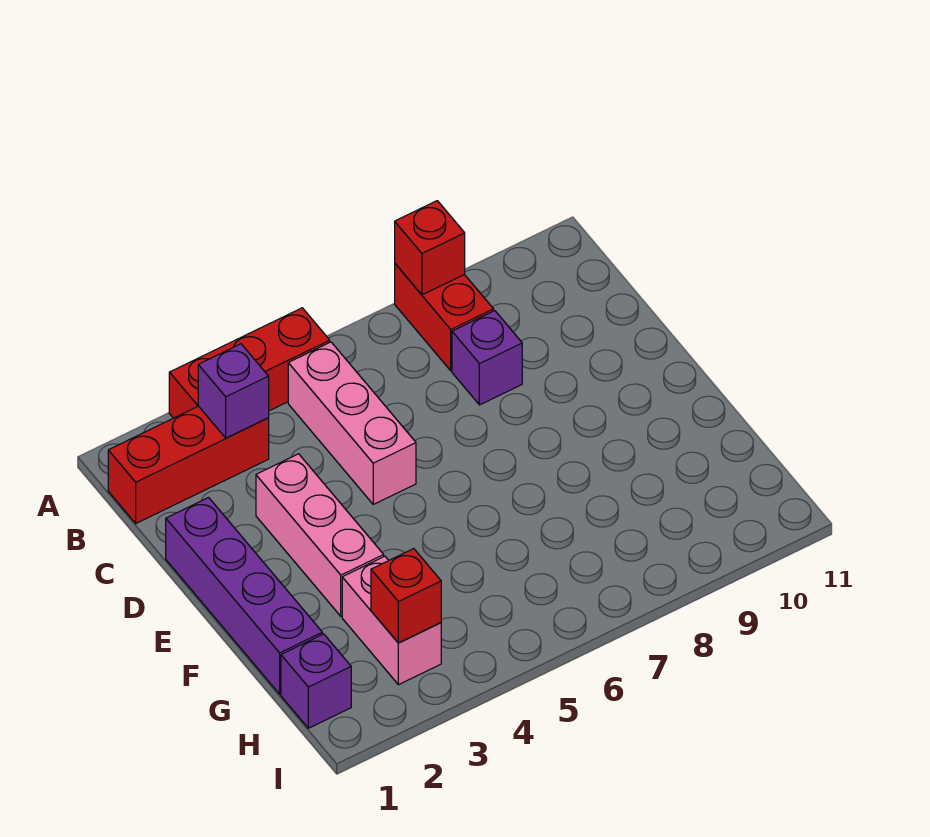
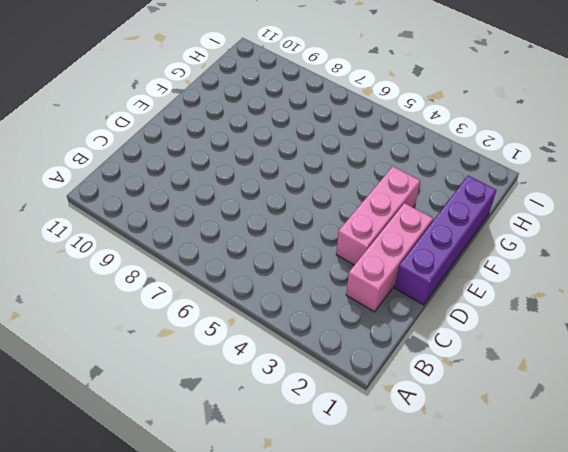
pink 1x3 brick [346,203,433,312] -> pink 1x3 brick moved to [288,342,416,504]
none -> red 1x3 brick [169,308,330,418]
none -> red 1x2 brick [395,264,494,371]
none -> red 1x3 brick [108,406,269,523]

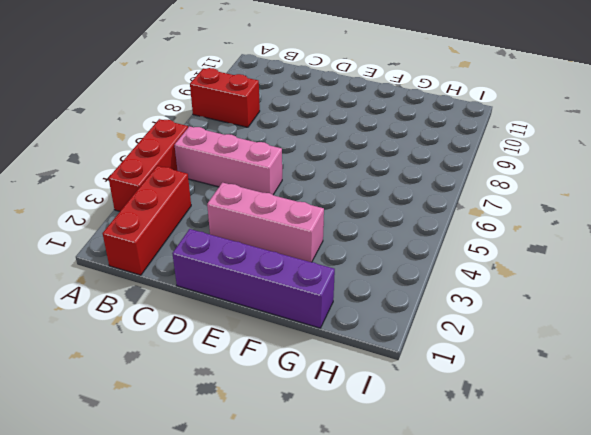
none -> purple 1x1 brick [452,311,522,405]
none -> pink 1x2 brick [342,556,441,685]
none -> purple 1x1 brick [281,634,351,728]

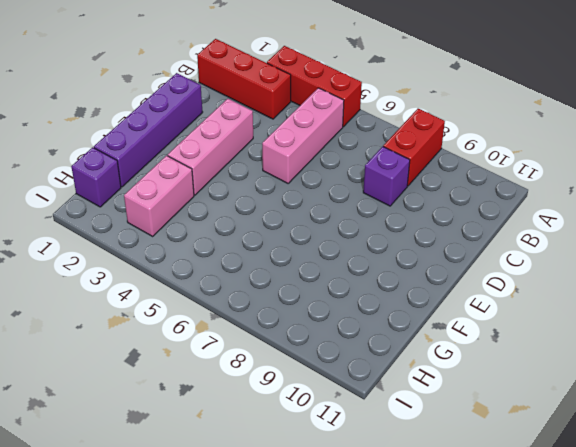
none -> red 1x1 brick [395,201,465,295]
none -> purple 1x1 brick [198,344,269,438]
none -> red 1x1 brick [371,549,441,643]

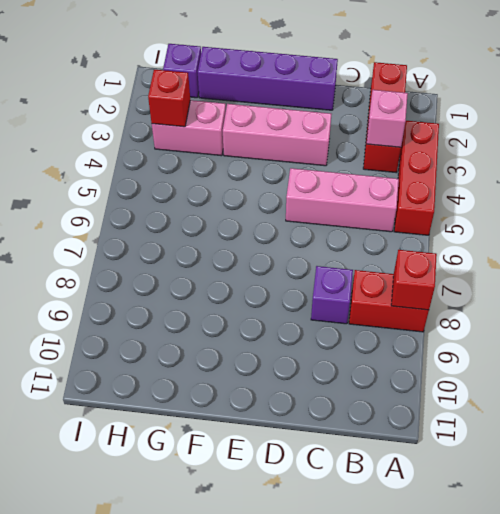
pink 1x1 brick [367,90,408,147] -> purple 1x1 brick [198,344,269,438]

